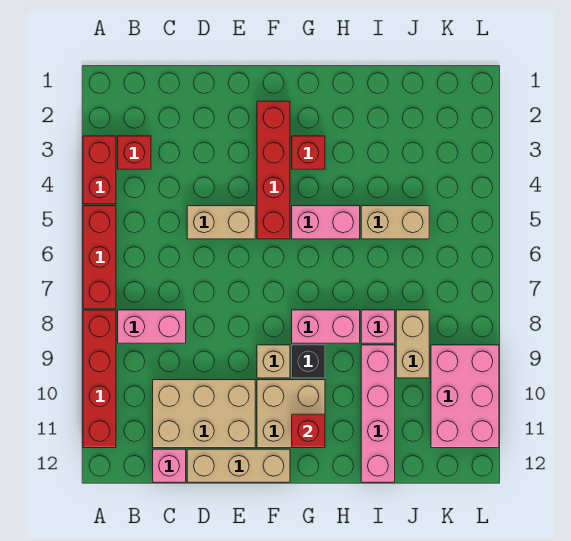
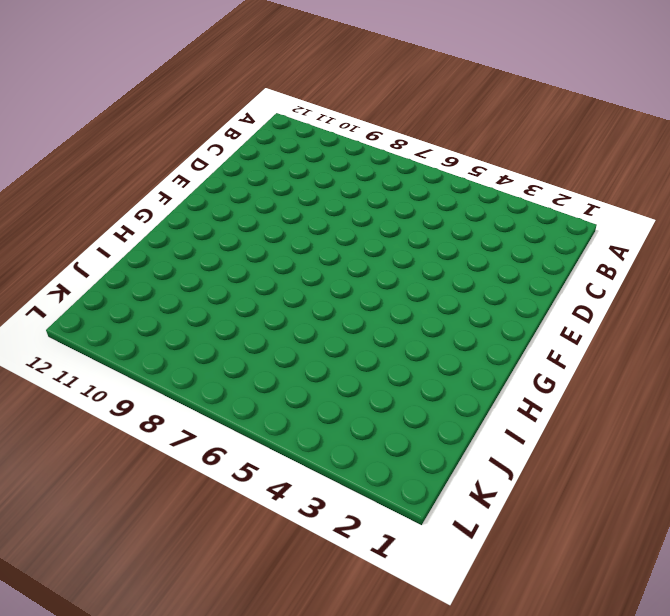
none -> red 1x2 brick [83,136,116,204]
none -> red 1x3 brick [83,206,116,308]
none -> red 1x4 brick [83,310,116,448]

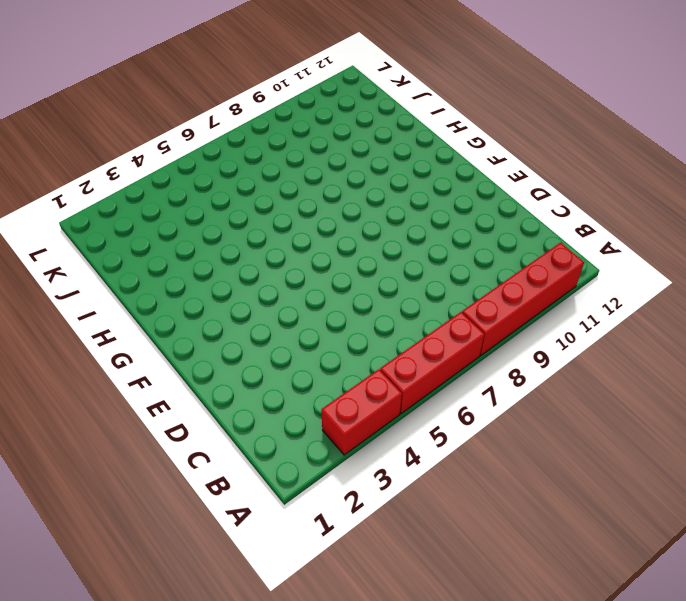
none -> red 1x1 brick [118,136,151,169]
none -> pink 1x2 brick [118,310,186,343]
none -> tan 2x3 brick [153,380,255,448]

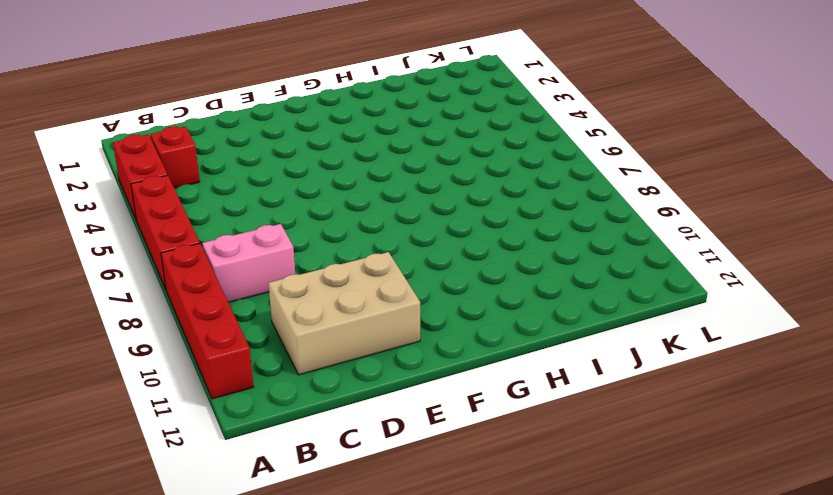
none -> pink 1x1 brick [153,449,186,482]
none -> tan 1x2 brick [187,206,255,239]
none -> tan 1x3 brick [187,449,290,482]

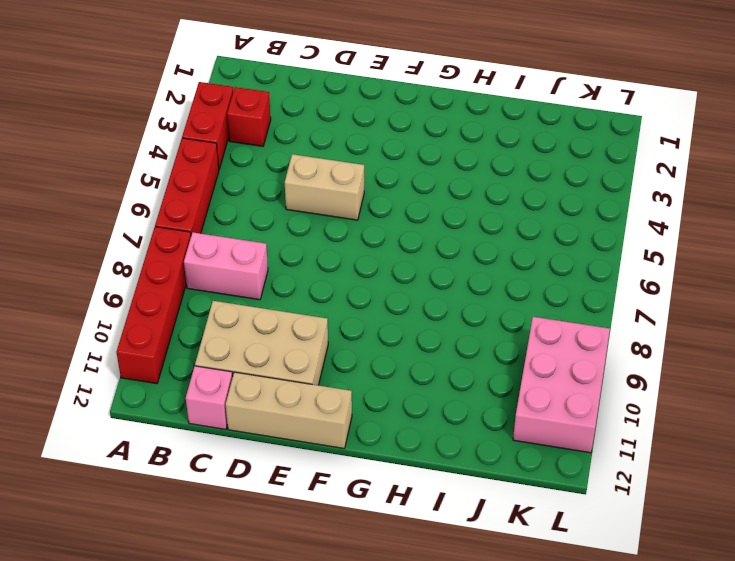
none -> red 1x4 brick [257,101,290,239]
none -> tan 1x1 brick [257,345,290,378]
none -> tan 2x2 brick [257,380,325,448]

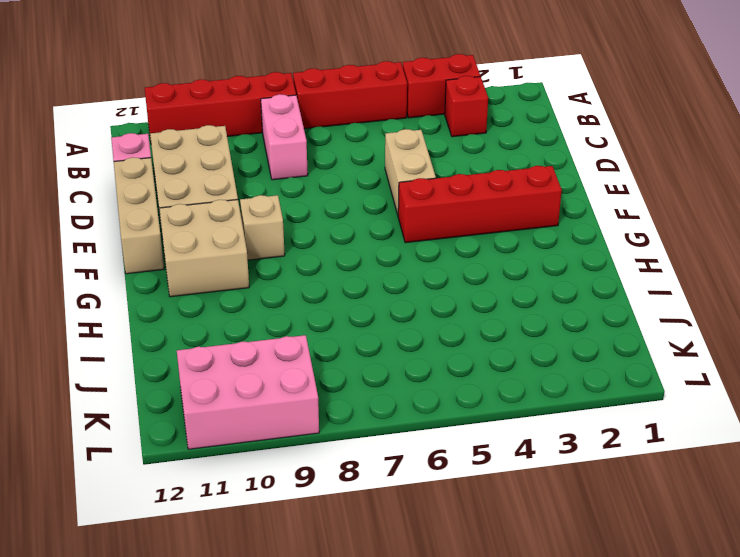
none -> red 1x1 brick [292,136,325,169]
none -> pink 1x2 brick [292,206,360,239]
none -> pink 1x2 brick [292,310,360,343]

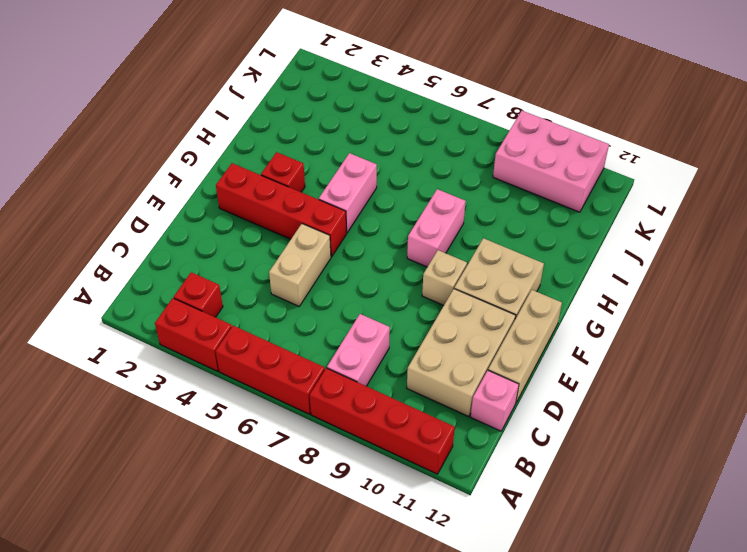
none -> black 1x1 brick [292,345,325,378]
none -> tan 1x2 brick [361,206,429,239]
none -> pink 1x1 brick [361,310,395,343]

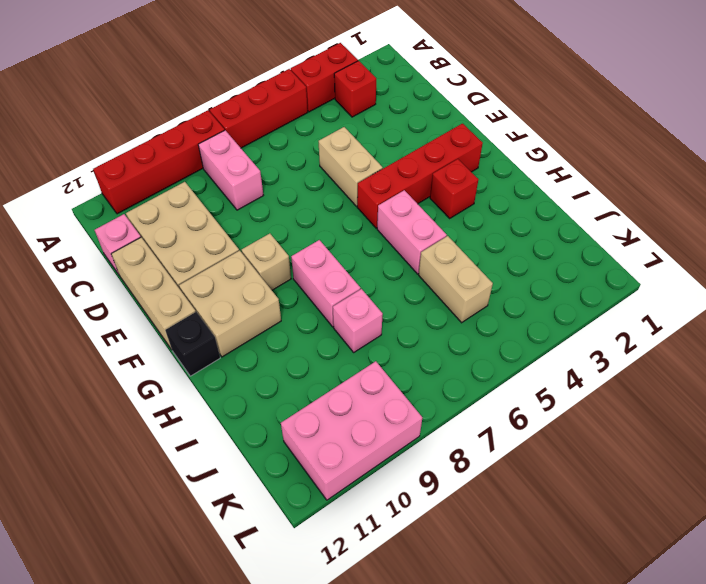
black 1x1 brick [166,312,220,376] -> black 1x1 brick moved to [292,345,325,378]
none -> pink 1x4 brick [361,345,395,482]
none -> tan 1x2 brick [396,310,429,378]
none -> red 1x1 brick [292,414,325,448]

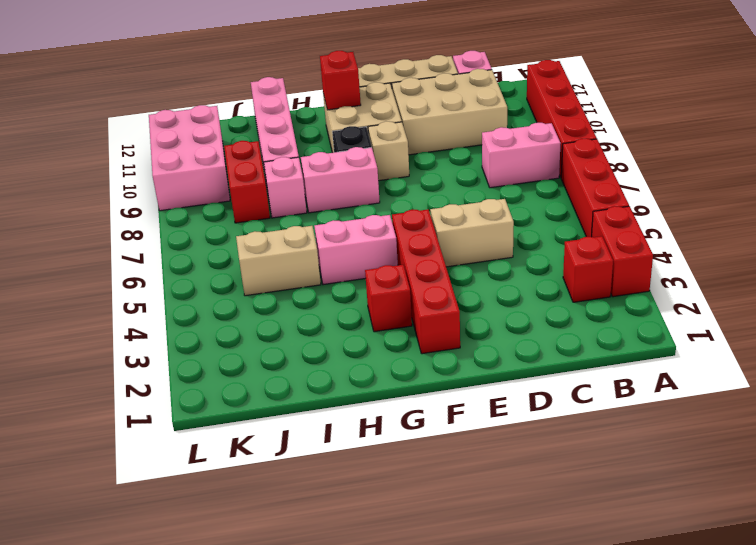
red 1x2 brick [224,141,270,223] -> tan 1x2 brick [396,310,429,378]

